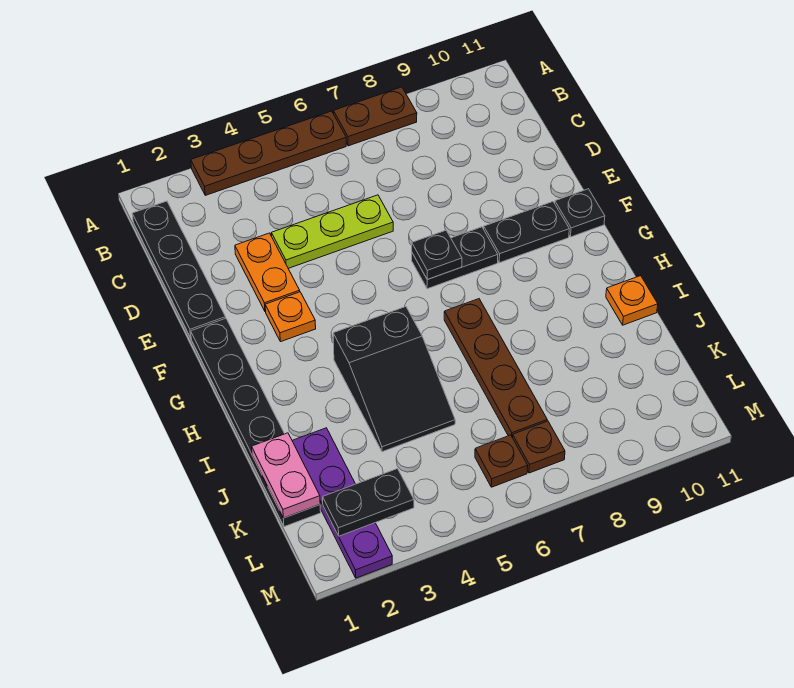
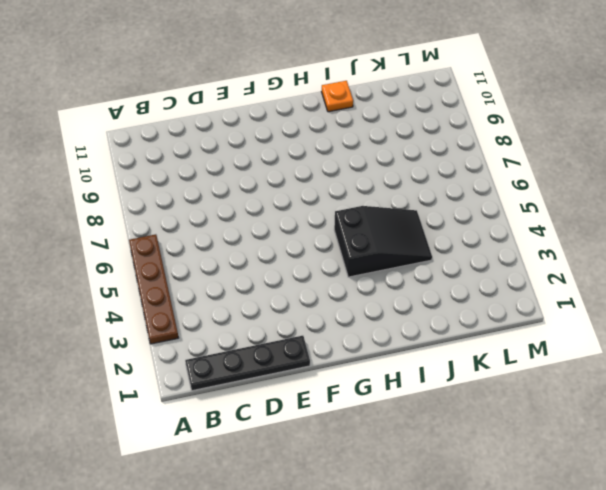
none -> brown 1x2 plate [334,87,417,146]
none -> orange 1x2 plate [235,233,300,312]
none -> lime 1x3 plate [271,195,393,268]

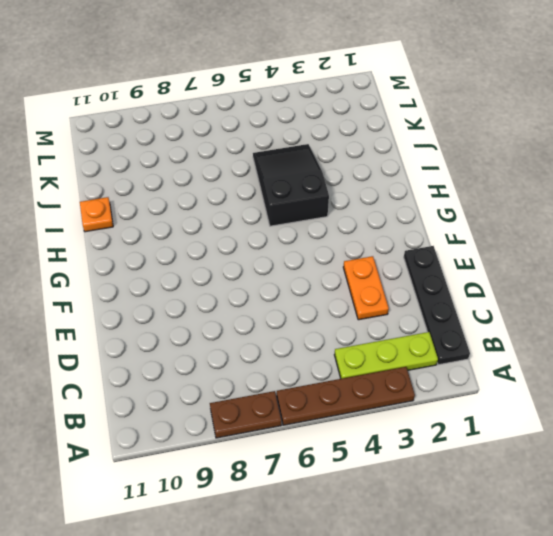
lime 1x3 plate [334,332,438,379] -> lime 1x3 plate moved to [271,195,393,268]
none -> black 1x6 plate [191,318,321,527]
none -> orange 1x1 plate [265,292,316,342]
none -> black 1x2 plate [412,227,498,289]

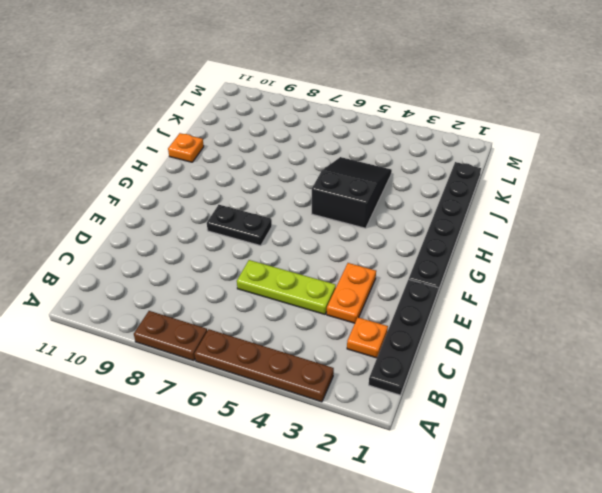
orange 1x1 plate [347,318,388,358] -> orange 1x1 plate moved to [265,292,316,342]
none -> black 1x2 plate [484,202,569,263]
none -> black 1x1 plate [555,189,605,237]
none -> brown 1x4 plate [444,299,547,437]

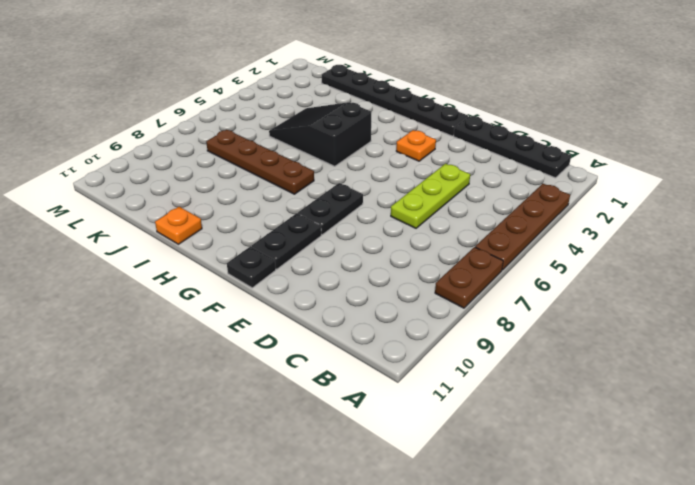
none -> orange 1x2 plate [235,233,300,312]
none -> purple 1x4 plate [292,428,392,578]
none -> brown 1x1 plate [475,435,528,487]

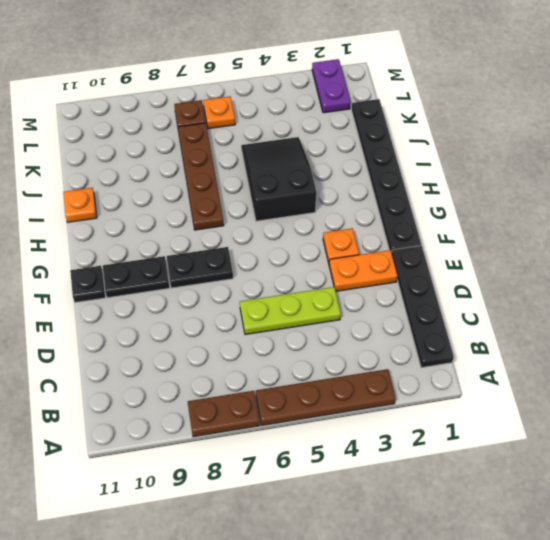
orange 1x2 plate [329,250,398,291] -> orange 1x2 plate turned to [235,233,300,312]
purple 1x2 plate [312,59,351,113] -> purple 1x4 plate [292,428,392,578]
orange 1x1 plate [203,96,235,129] -> brown 1x1 plate [475,435,528,487]
none -> black 1x1 plate [412,230,462,279]
none -> pink 1x2 plate [252,433,320,518]
none -> black 1x2 plate [323,469,414,536]

